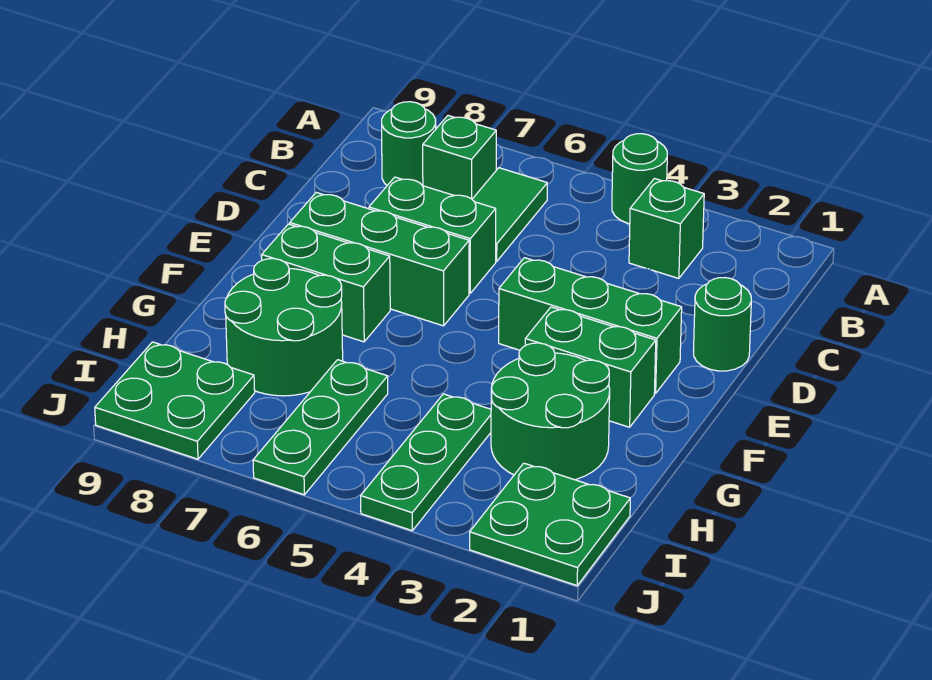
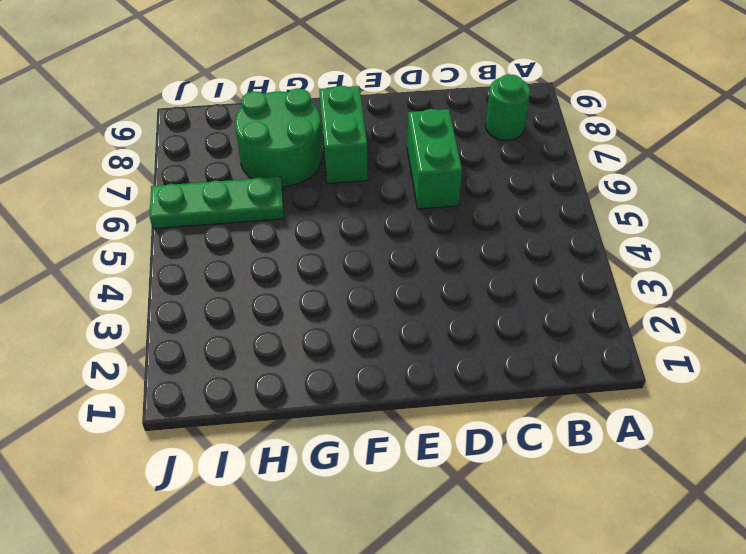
none -> green 1x1 round brick [612,134,667,224]
none -> green 1x1 brick [629,179,704,278]
none -> green 1x2 tile [472,168,547,261]

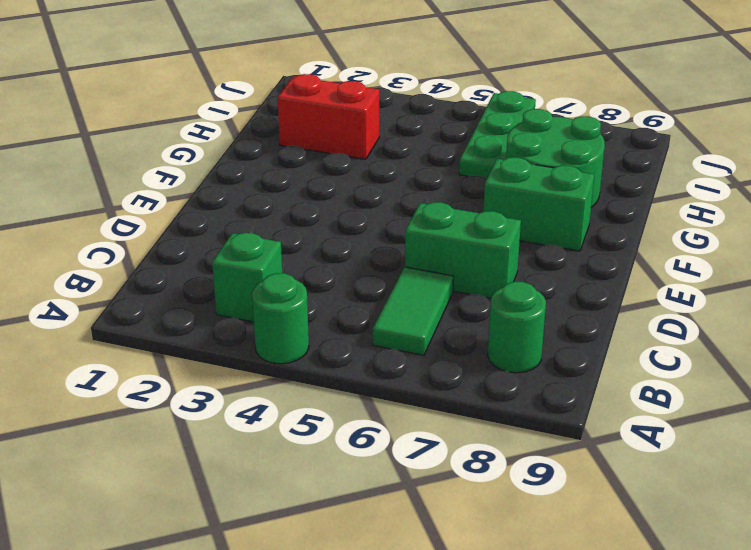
red 1x2 brick [278,74,379,159] -> green 2x2 round brick [491,343,610,480]
none -> green 1x1 brick [423,116,496,199]
none -> green 1x1 round brick [693,278,751,371]
none -> green 1x3 brick [499,258,682,394]

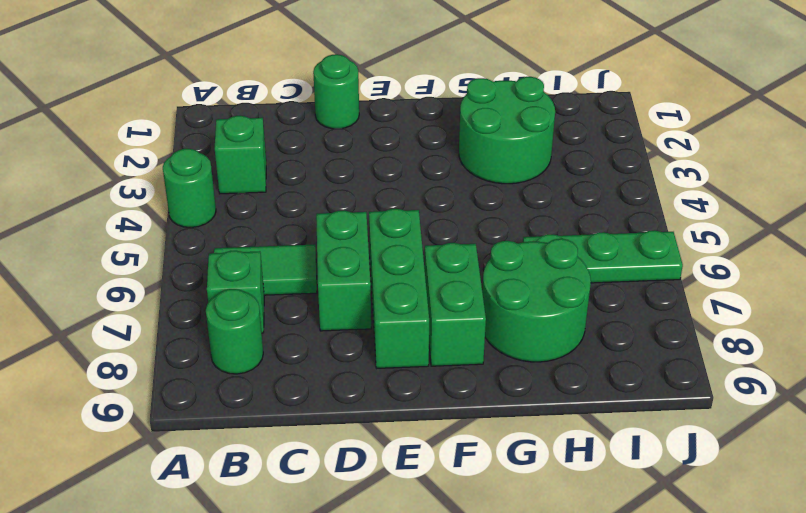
none -> green 1x3 brick [499,258,682,394]
none -> green 1x2 brick [525,307,656,427]
none -> green 1x3 plate [361,394,491,531]

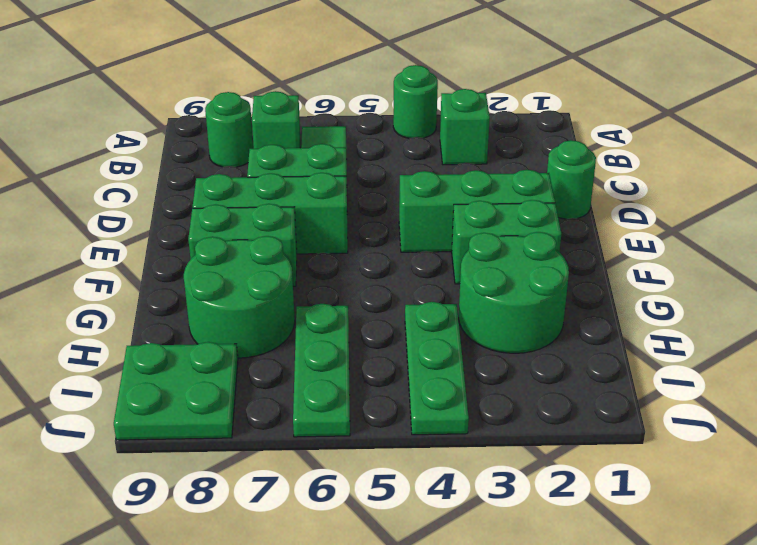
none -> green 2x2 plate [470,463,630,586]

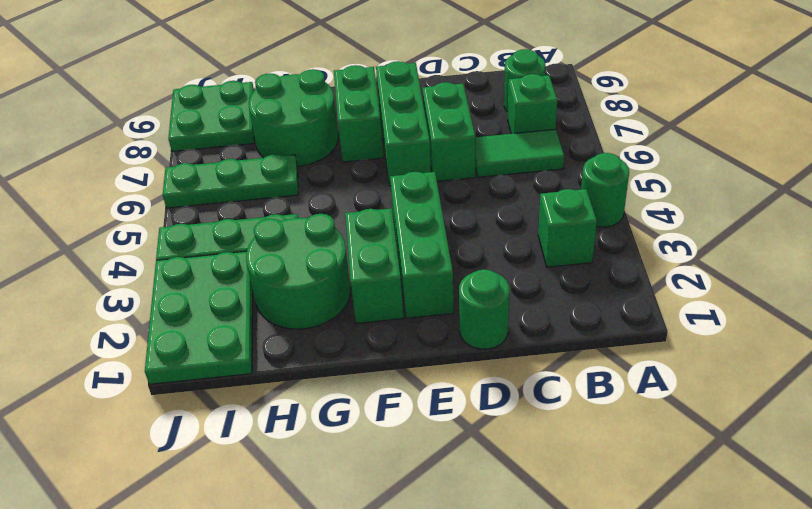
green 2x3 plate [145,251,253,384] -> green 2x2 plate [470,463,630,586]

